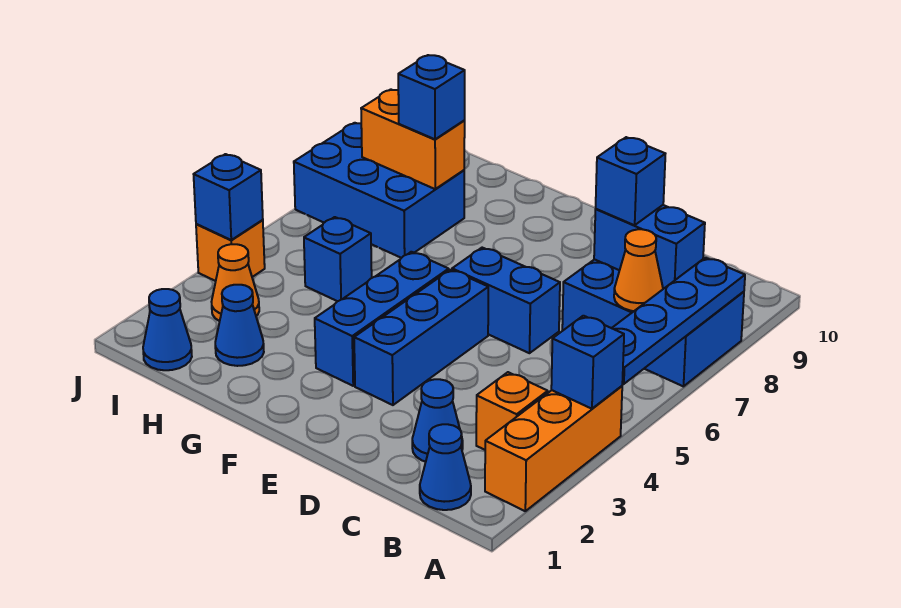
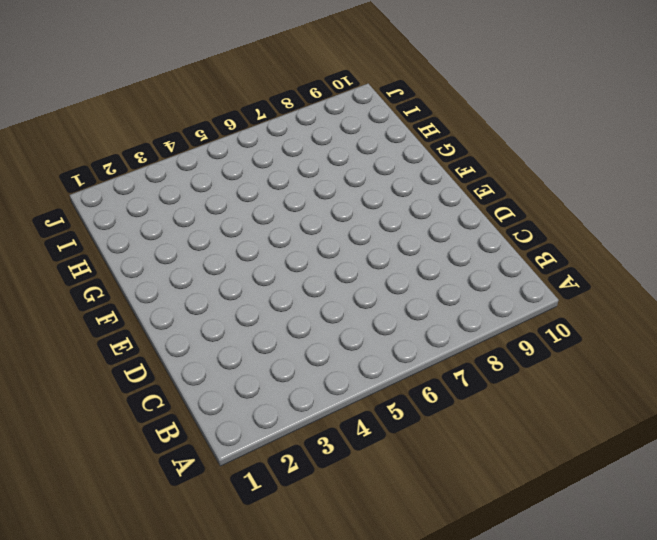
none -> orange 1x3 brick [485,386,622,511]
none -> blue 2x3 brick [562,259,744,386]
none -> blue 1x1 cone [420,424,471,510]

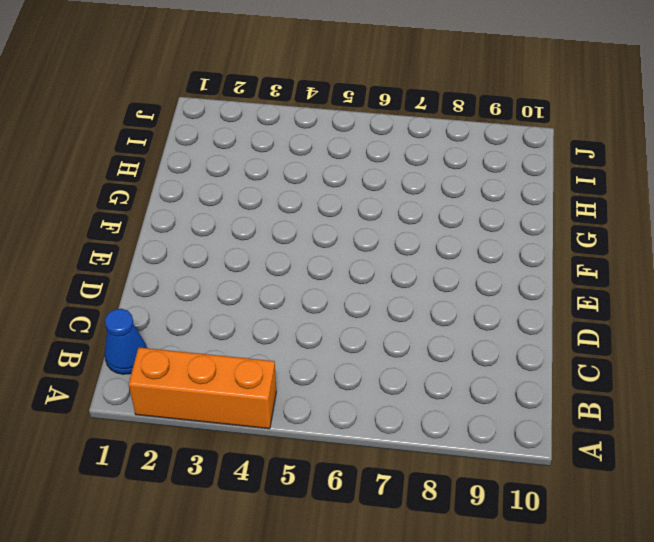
none -> blue 2x3 brick [562,259,744,386]
none -> orange 1x1 brick [476,372,548,450]
none -> blue 1x1 cone [412,379,463,462]

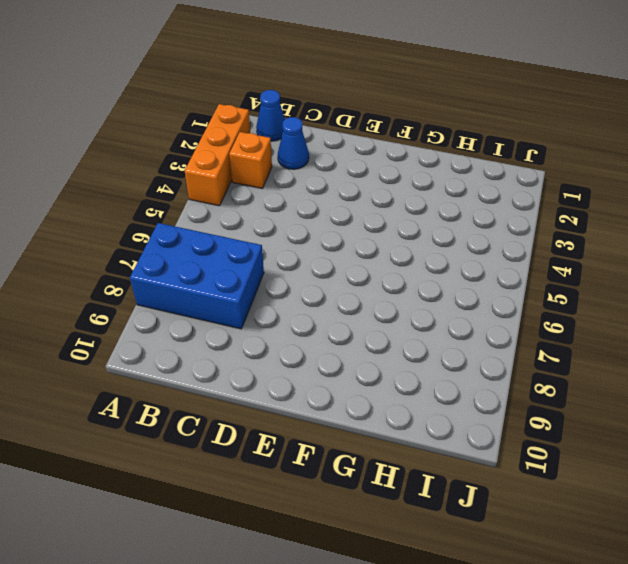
none -> blue 1x2 brick [452,248,560,353]
none -> blue 1x3 brick [354,270,488,405]
none -> blue 1x3 brick [315,252,449,386]

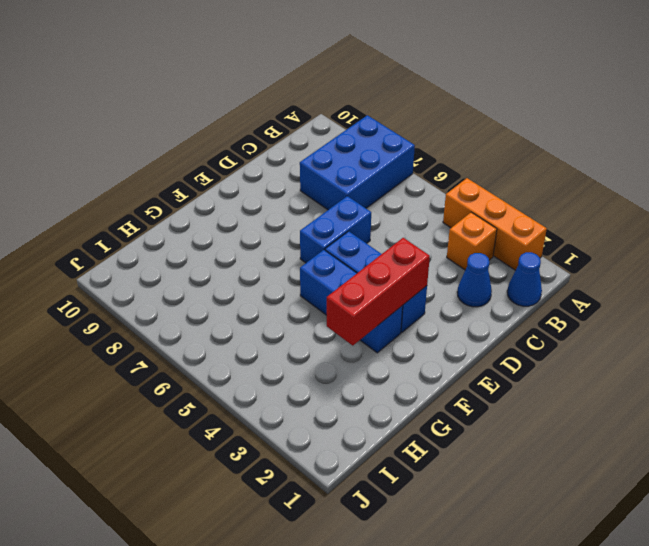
red 1x3 brick [327,238,430,345] -> none
none -> blue 1x1 cone [215,285,264,366]
none -> blue 1x1 brick [304,217,372,301]
none -> blue 2x3 brick [294,123,464,258]

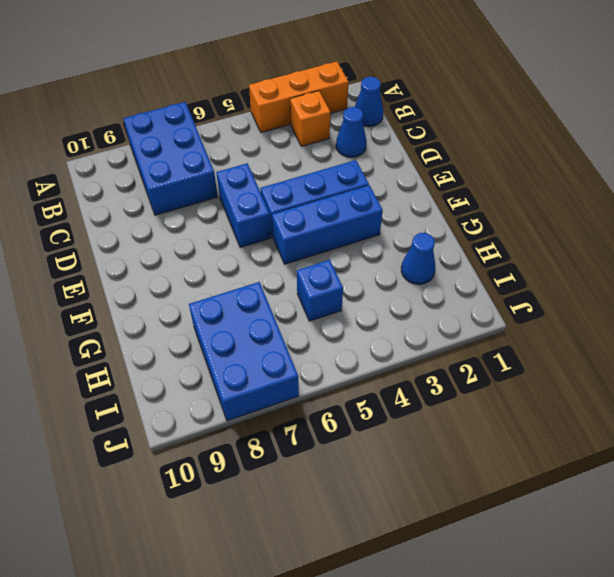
none -> blue 1x1 cone [143,289,192,370]
none -> orange 1x1 cone [212,244,259,321]
none -> orange 1x1 brick [196,220,265,281]

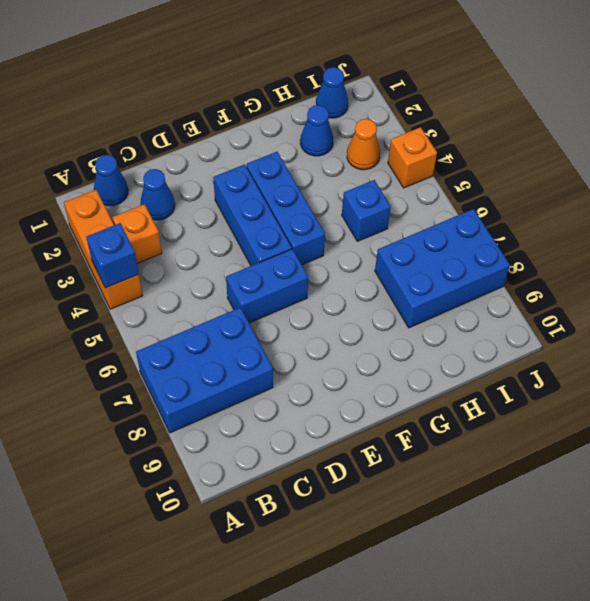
none -> blue 1x4 plate [612,258,745,384]
none -> orange 1x1 cone [614,229,663,311]
none -> blue 1x2 brick [594,205,705,289]

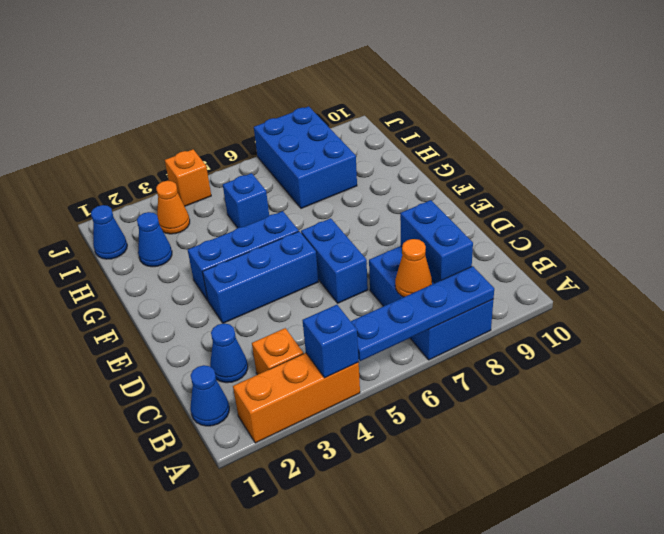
none -> orange 1x2 brick [361,89,465,189]
none -> blue 1x1 brick [194,154,263,240]
none -> blue 1x1 brick [596,137,665,225]

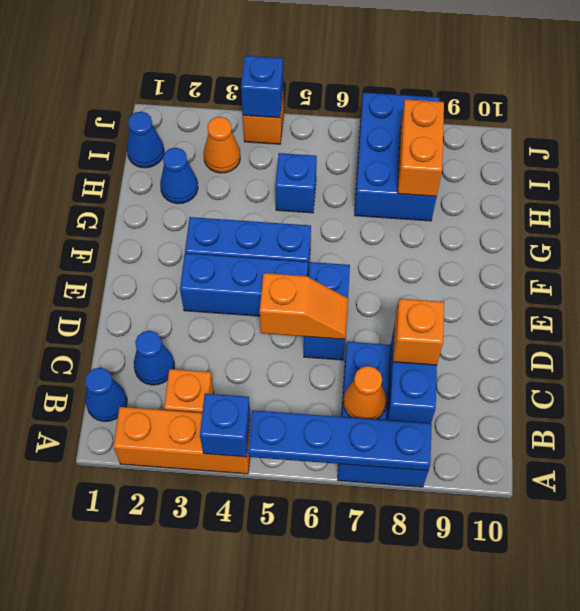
orange 1x1 brick [393,299,444,365] -> blue 1x1 brick [596,137,665,225]
orange 1x2 slope [260,273,348,339] -> none
none -> blue 1x1 brick [398,55,465,139]

